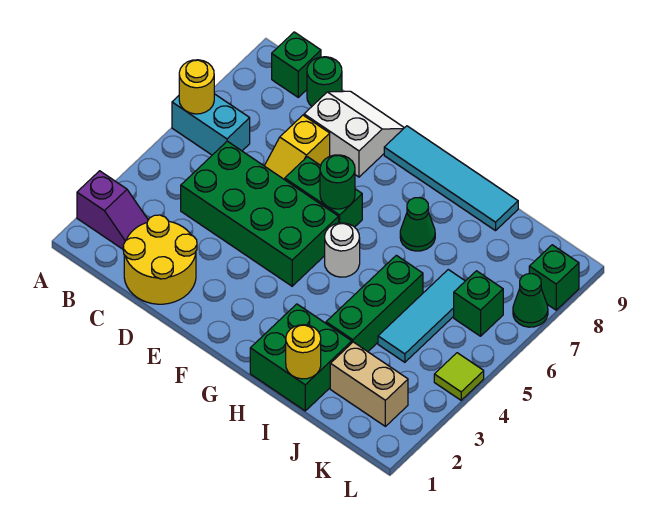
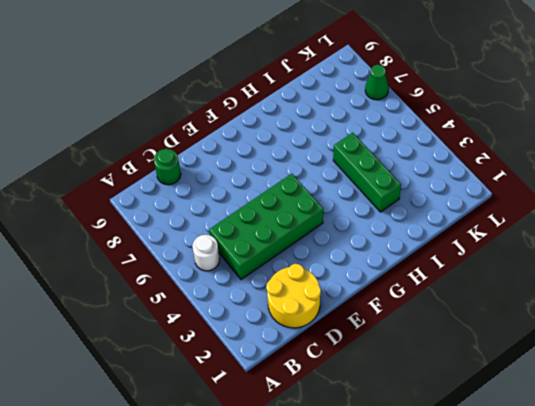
white 1x1 round brick [192,235,220,271] -> white 1x1 round brick moved to [325,223,360,277]
none -> purple 1x2 slope [77,171,148,249]
none -> cyan 1x2 brick [172,94,250,155]
none -> green 1x1 brick [272,32,321,97]

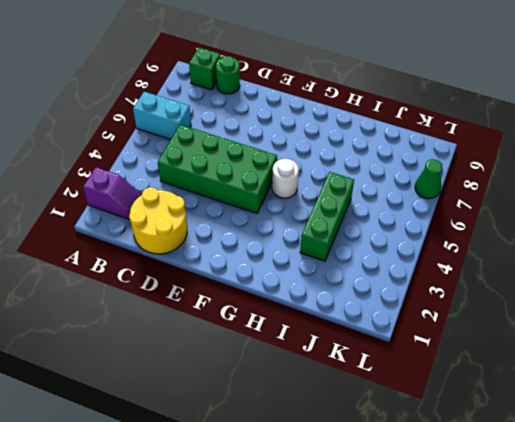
none -> yellow 1x2 slope [265,115,330,180]
none -> white 2x2 slope [304,91,404,177]
none -> green 1x2 brick [285,157,362,227]

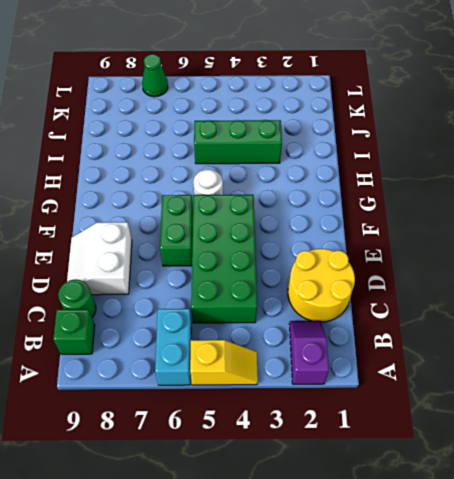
yellow 1x2 slope [190,340,258,385] -> yellow 1x2 slope moved to [265,115,330,180]
none -> cyan 1x4 tile [384,126,518,231]
none -> green 2x2 brick [250,304,352,411]
none -> green 1x1 cone [400,198,435,251]

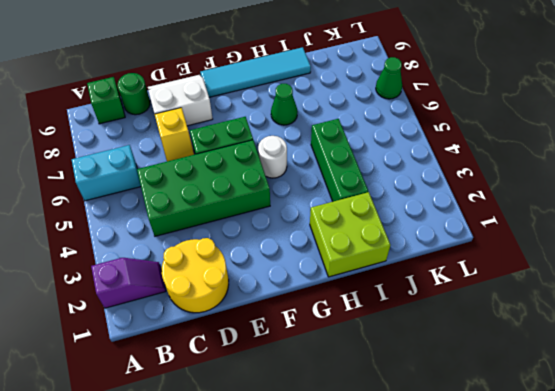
lime 2x2 brick [310,192,390,277] -> green 2x2 brick [250,304,352,411]
none -> tan 1x2 brick [330,342,408,426]
none -> cyan 1x3 tile [378,270,465,362]
none -> green 1x1 brick [454,271,503,336]

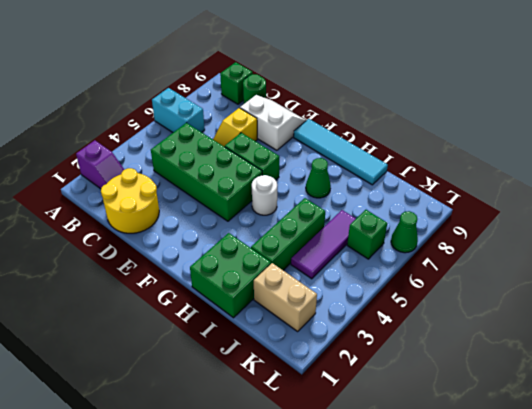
purple 1x3 tile [291,210,356,279] -> cyan 1x3 tile [378,270,465,362]
none -> lime 1x1 tile [434,353,484,400]
none -> green 1x1 brick [529,245,579,310]
none -> yellow 1x1 round brick [179,60,214,114]

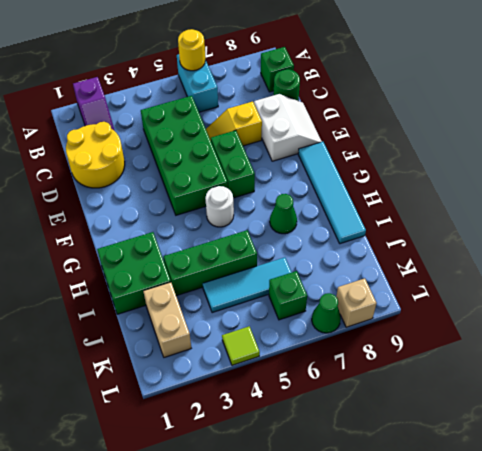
tan 1x1 brick [336,278,377,327] -> green 1x1 brick [529,245,579,310]
none -> green 1x1 round brick [320,155,355,209]
none -> yellow 1x1 round brick [286,325,321,379]

